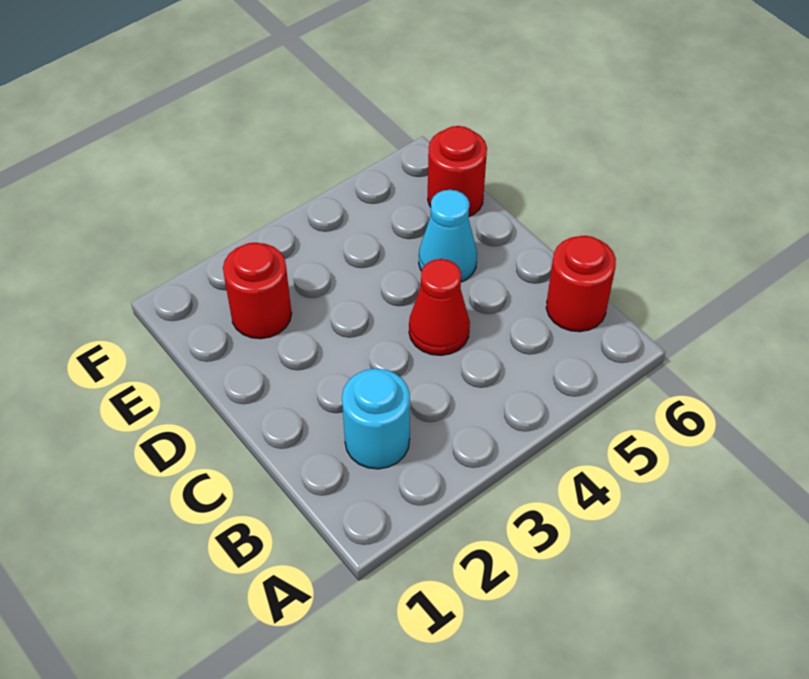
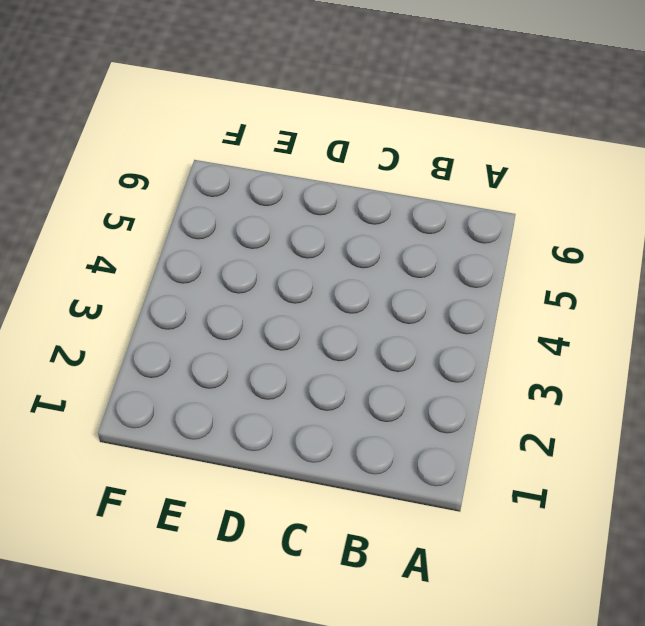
none -> cyan 1x1 round brick [342,369,410,469]
none -> red 1x1 round brick [546,236,616,332]

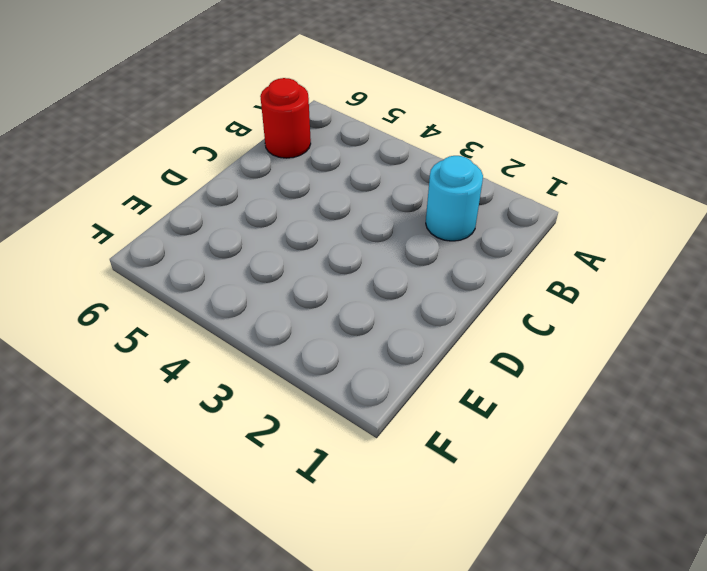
none -> red 1x1 cone [409,259,470,355]
none -> cyan 1x1 cone [419,190,477,282]

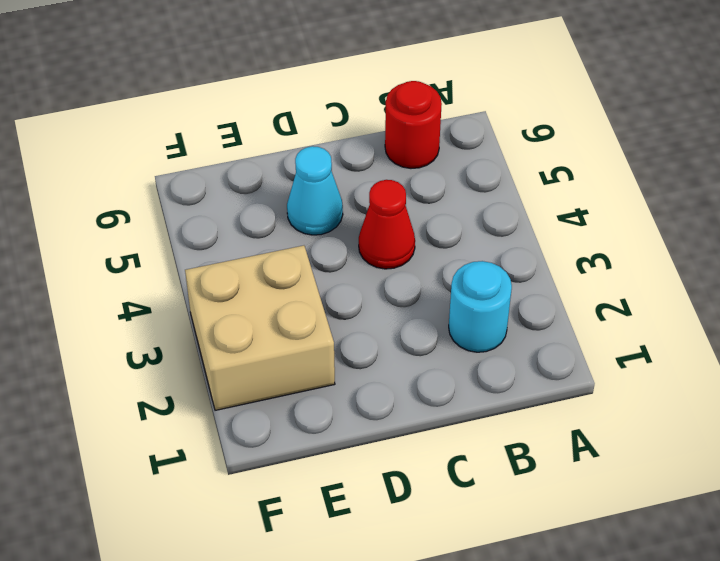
tan 2x2 brick [185,246,335,410] -> red 1x1 round brick [223,243,292,339]
none -> red 1x1 round brick [428,126,487,216]

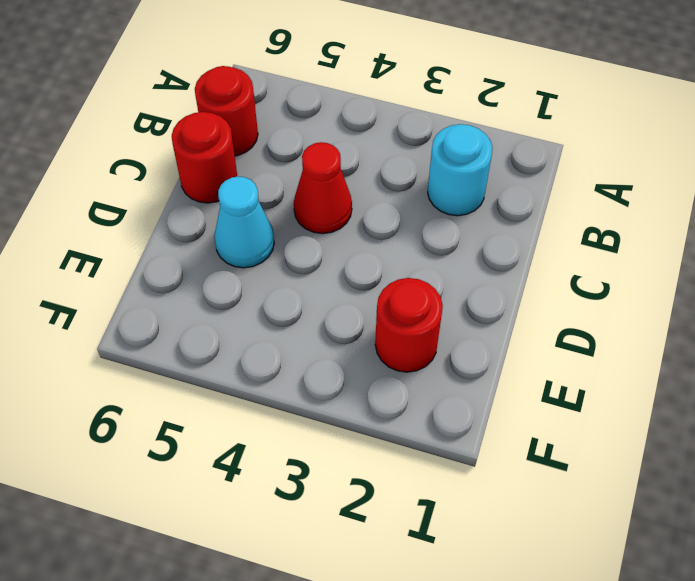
red 1x1 round brick [172,112,237,203] -> red 1x1 round brick moved to [428,126,487,216]

